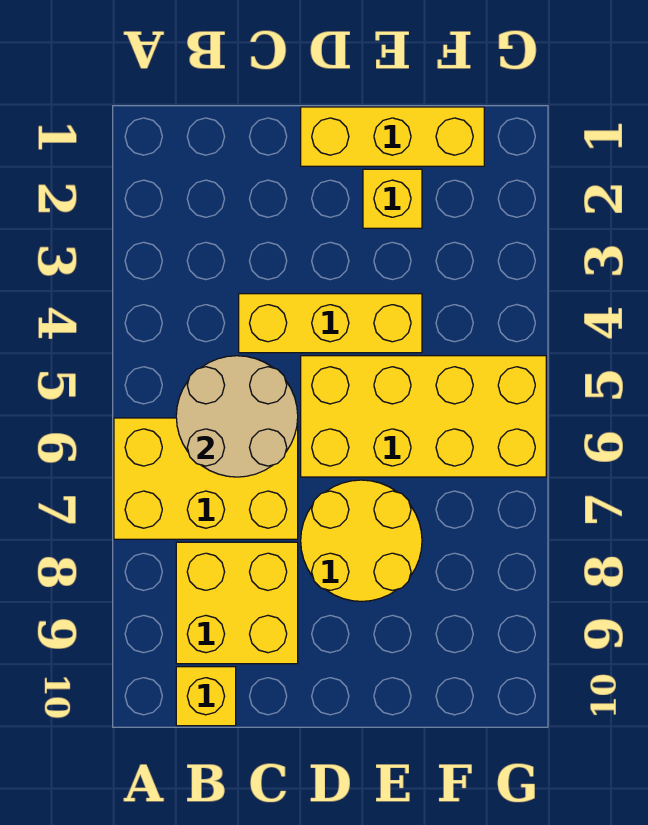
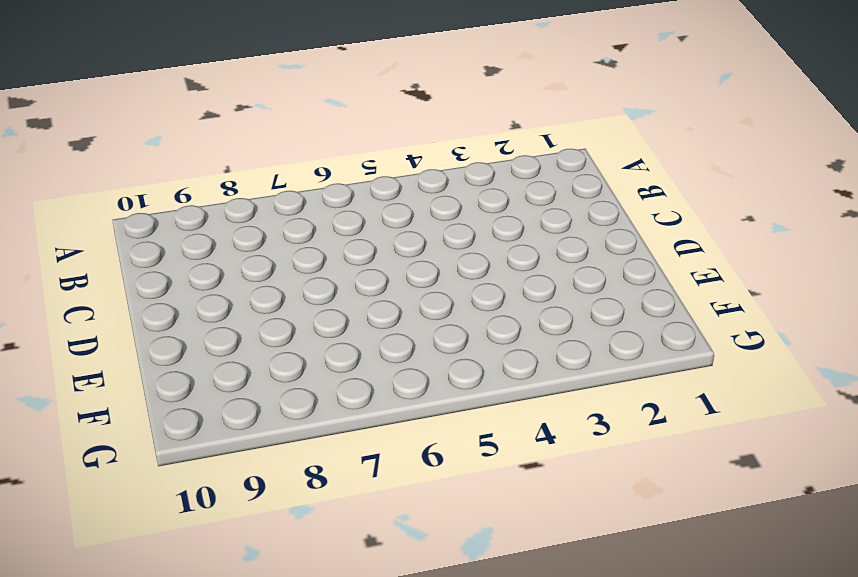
none -> yellow 2x3 brick [114,418,298,539]
none -> yellow 2x2 brick [176,542,298,664]

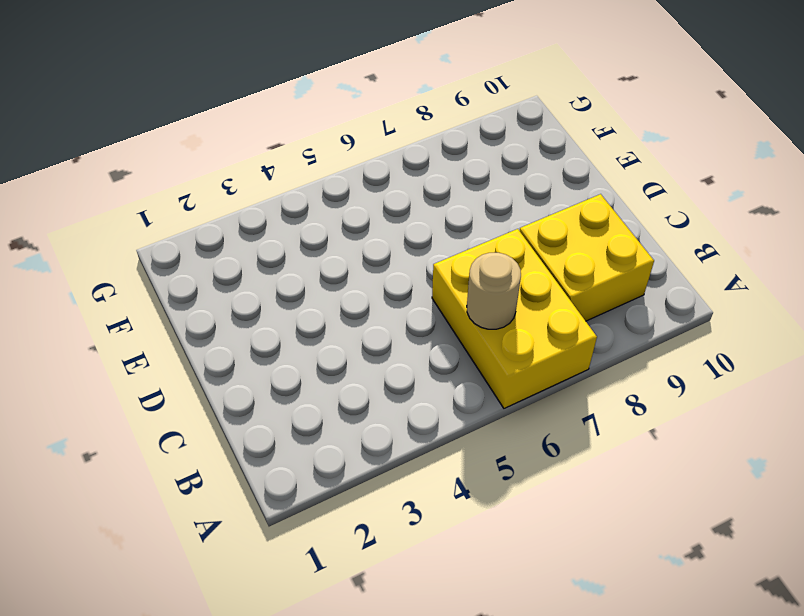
tan 1x1 round brick [467,253,521,329] -> tan 2x2 round brick [176,356,298,477]
none -> yellow 1x1 brick [176,667,236,726]
none -> yellow 1x3 brick [239,294,422,353]

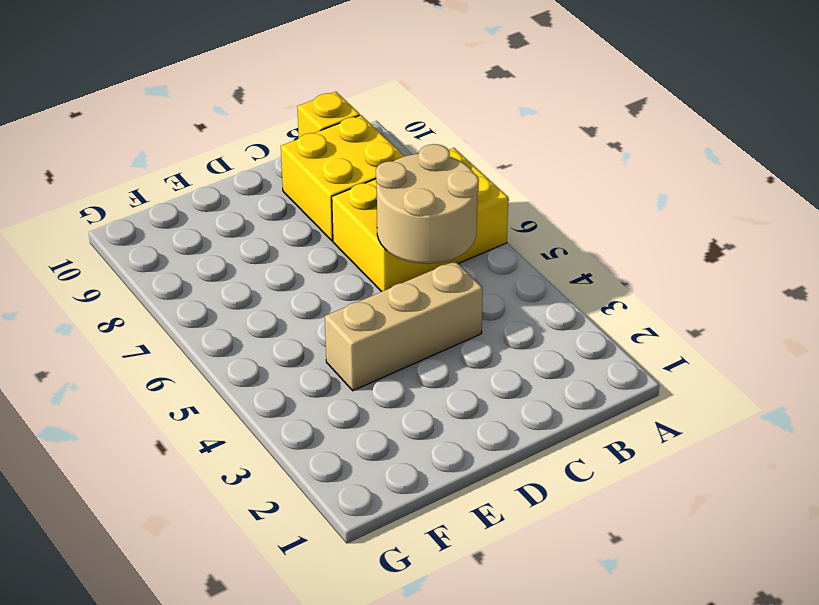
tan 1x3 brick [325,261,483,391] -> yellow 1x3 brick [239,294,422,353]
none -> yellow 1x3 brick [301,107,484,166]
none -> yellow 2x4 brick [301,356,546,477]

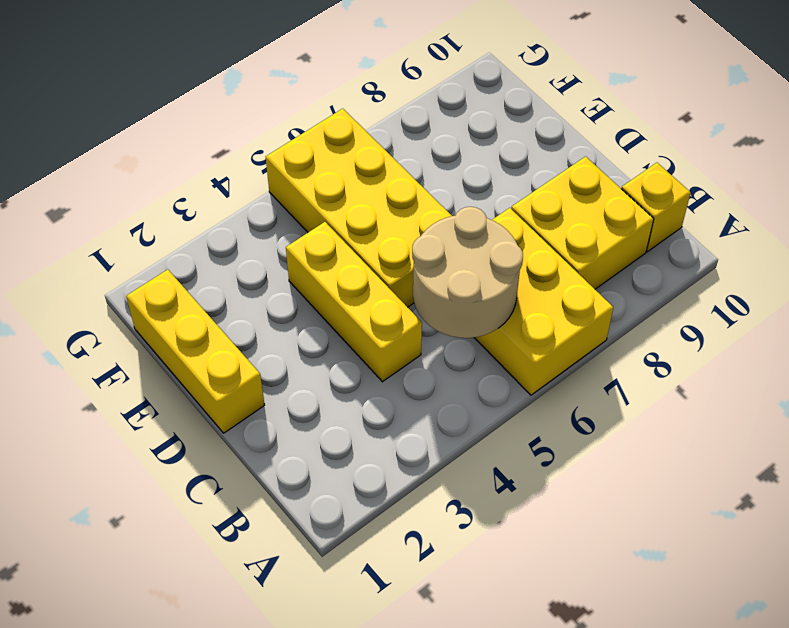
none -> yellow 2x2 round brick [301,480,422,601]
none -> yellow 1x1 brick [363,169,422,228]

